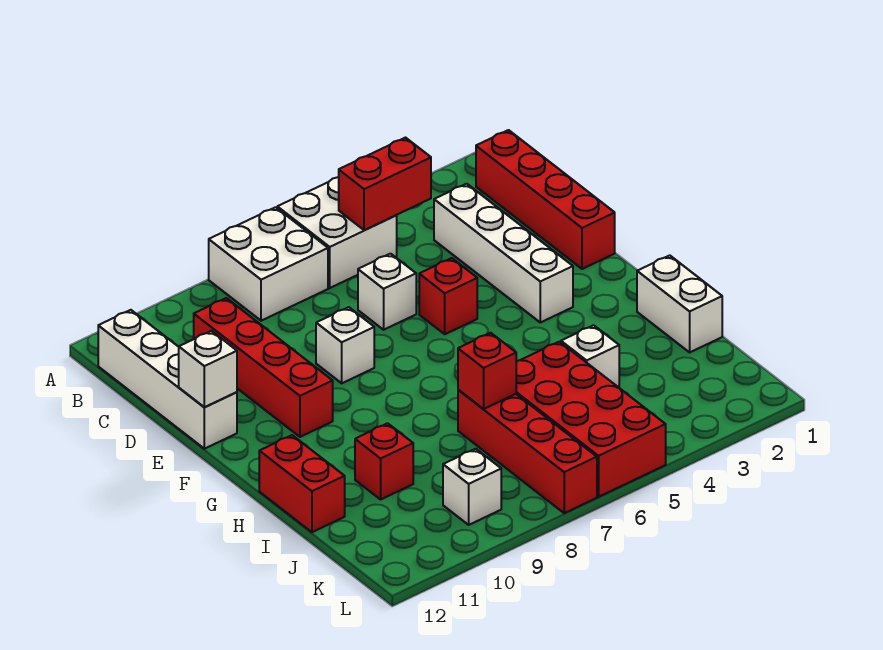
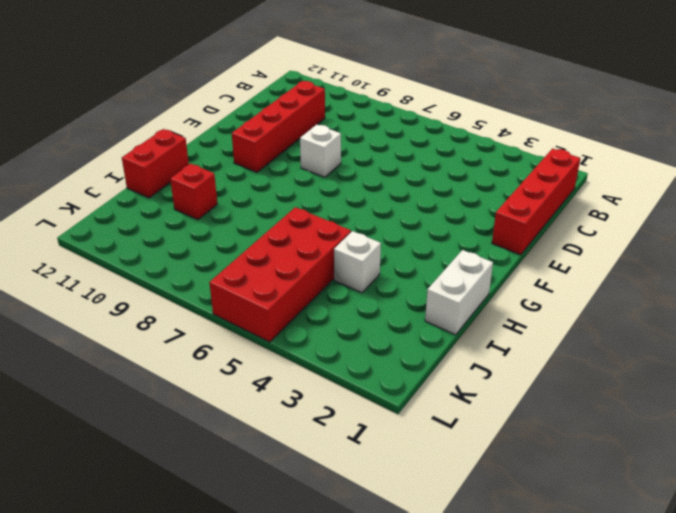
none -> white 2x2 brick [277,177,397,288]
none -> white 2x2 brick [209,207,328,321]
none -> white 1x4 brick [98,310,237,449]

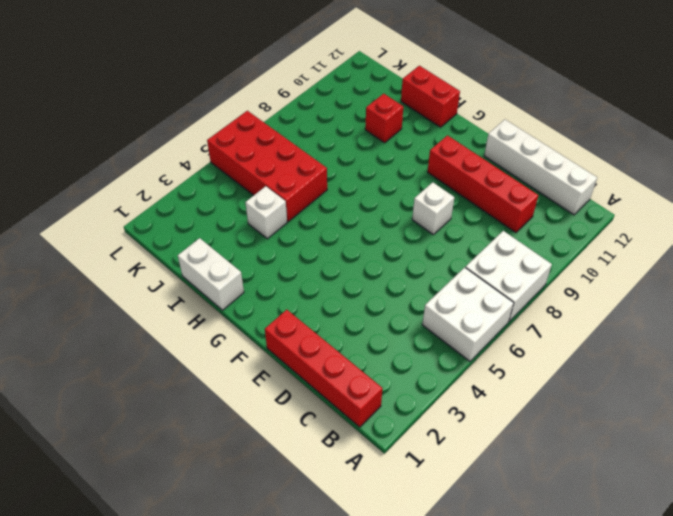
none -> white 1x4 brick [434,184,573,322]
none -> white 1x1 brick [358,254,416,330]
none -> red 1x1 brick [419,258,477,334]

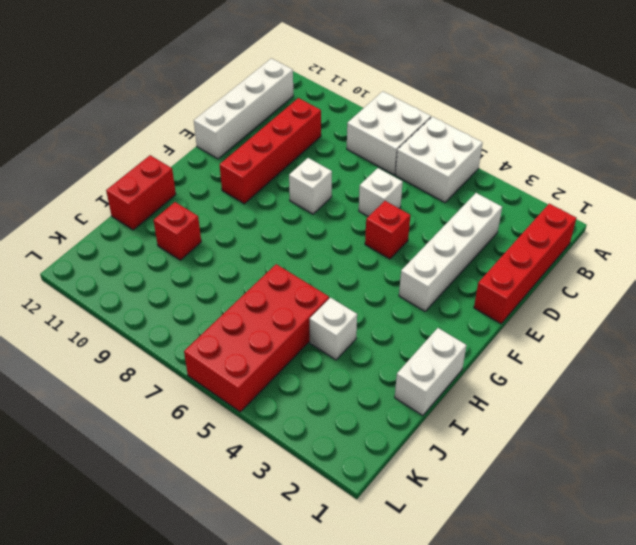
none -> red 1x4 brick [458,390,597,513]
none -> white 1x1 brick [443,449,501,525]
none -> red 1x2 brick [339,138,431,230]

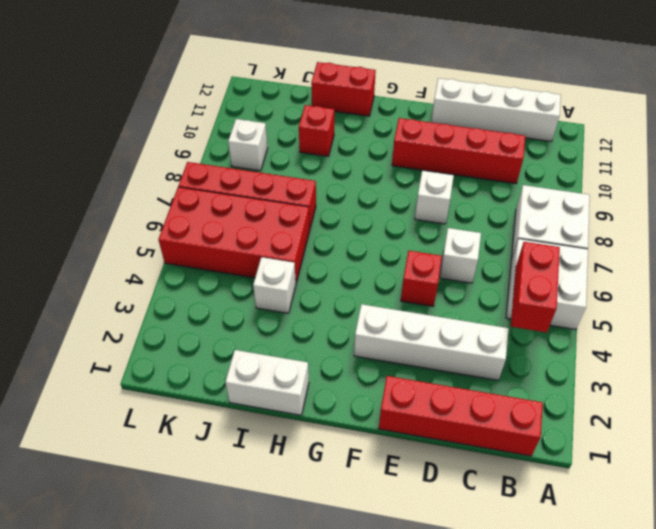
none -> white 1x1 brick [179,331,237,407]
none -> red 1x1 brick [458,333,516,409]

